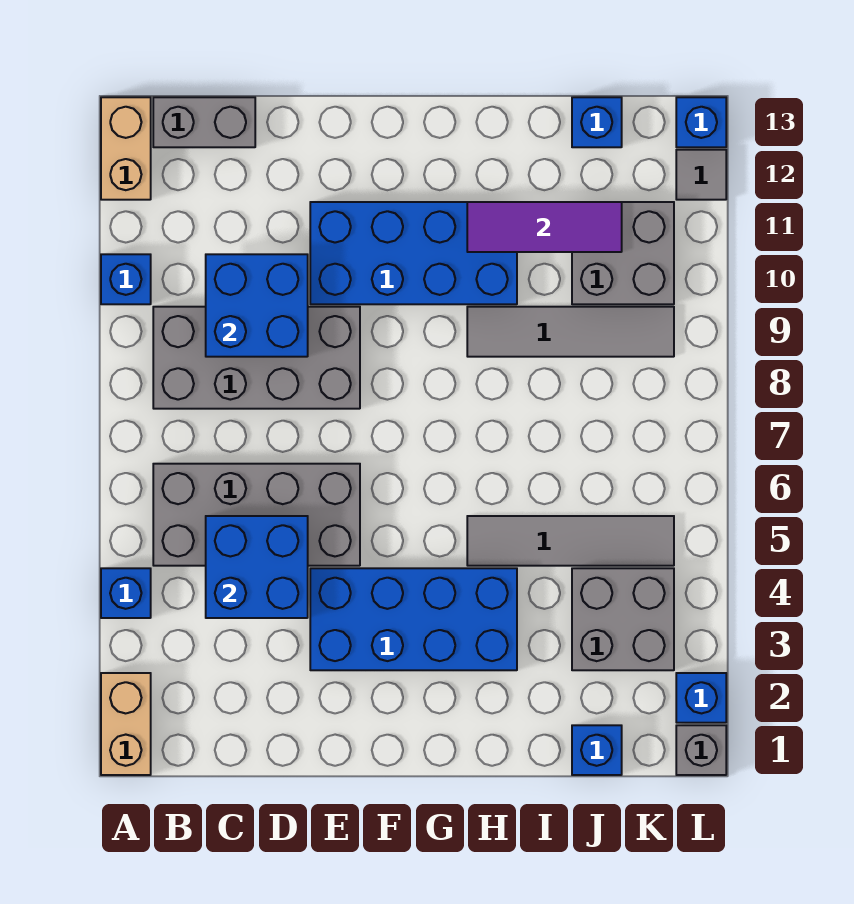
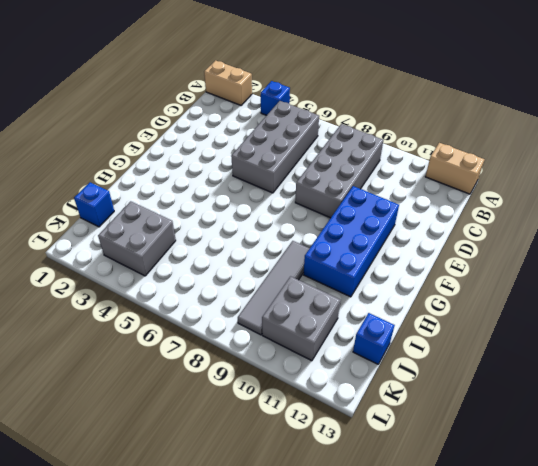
none -> blue 1x1 brick [101,254,151,304]
none -> grey 1x2 brick [153,97,255,147]
none -> blue 2x4 brick [310,568,517,670]

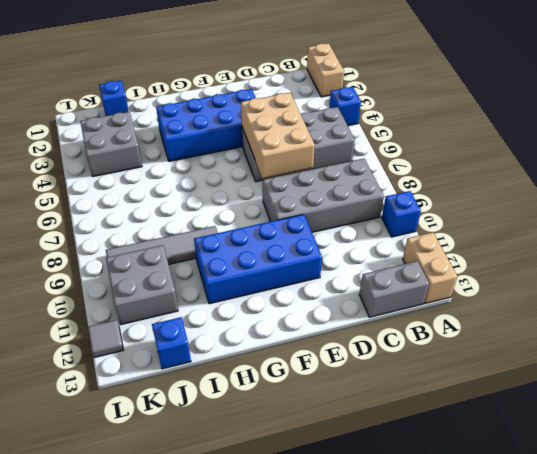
tan 2x3 brick [241,93,315,178] -> blue 2x2 brick [206,516,308,618]
none -> grey 1x4 tile [467,516,674,566]
none -> grey 1x1 brick [676,725,726,775]
none -> blue 1x1 brick [676,673,726,723]

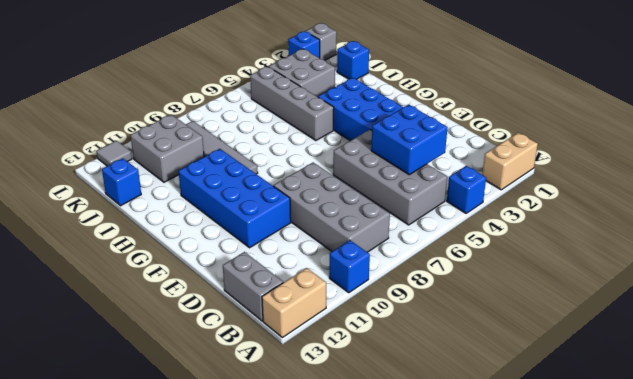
grey 1x4 brick [250,67,334,141] -> grey 1x4 tile [467,516,674,566]
none -> blue 1x1 brick [676,97,726,147]
none -> blue 2x2 brick [206,254,308,357]
none -> purple 1x3 tile [467,202,622,252]

